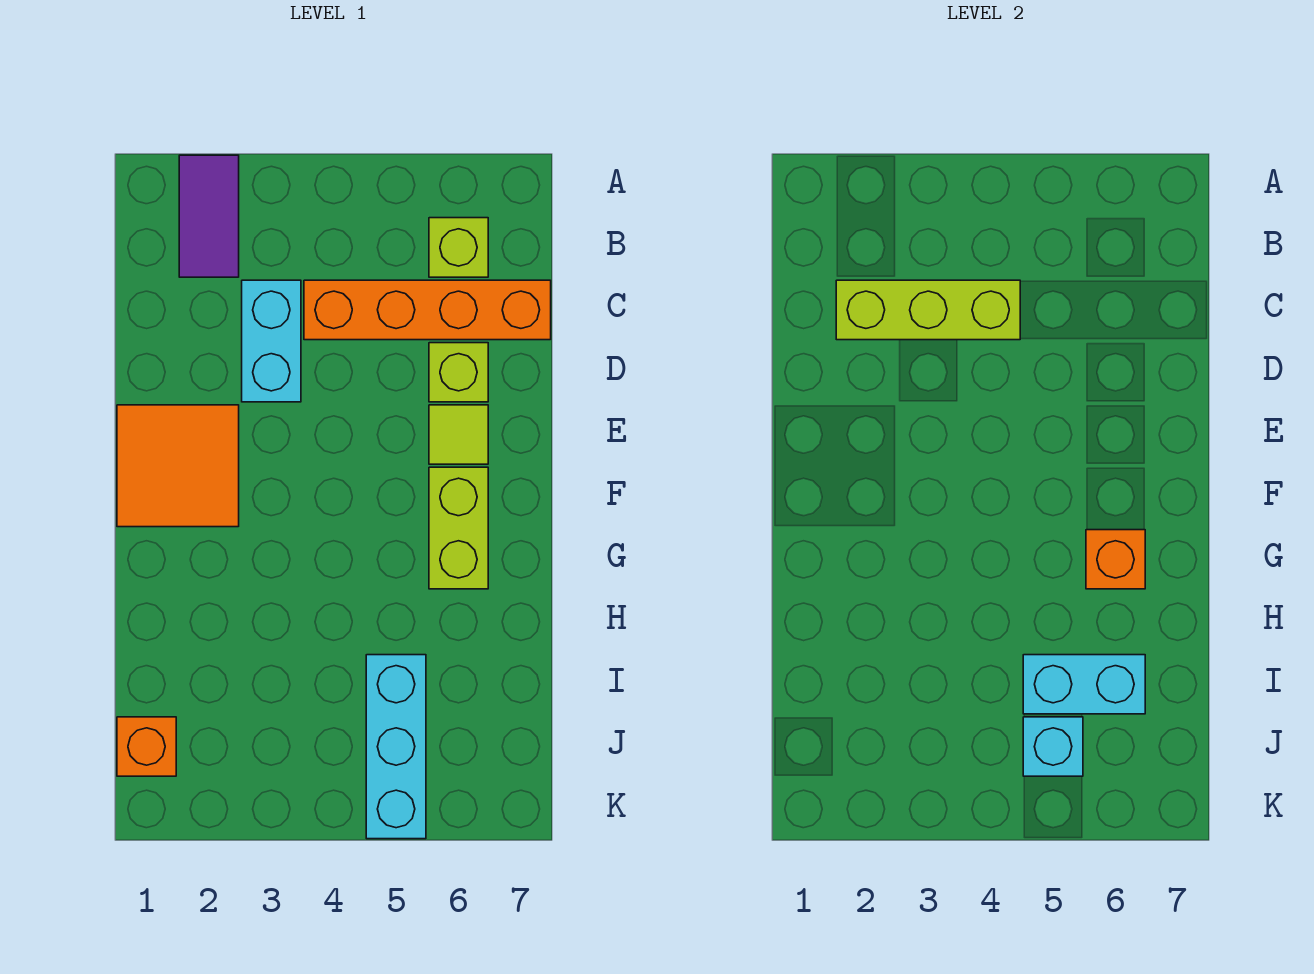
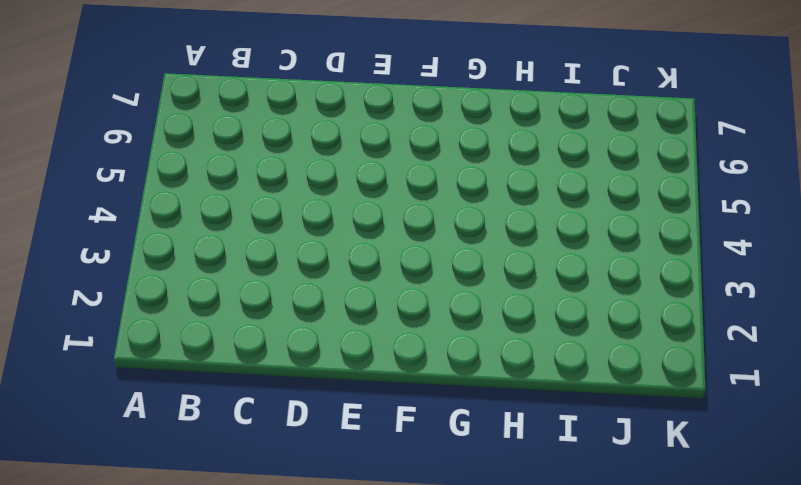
none -> purple 1x2 tile [179,155,239,277]
none -> lime 1x1 brick [429,218,488,277]
none -> cyan 1x2 brick [242,280,301,402]

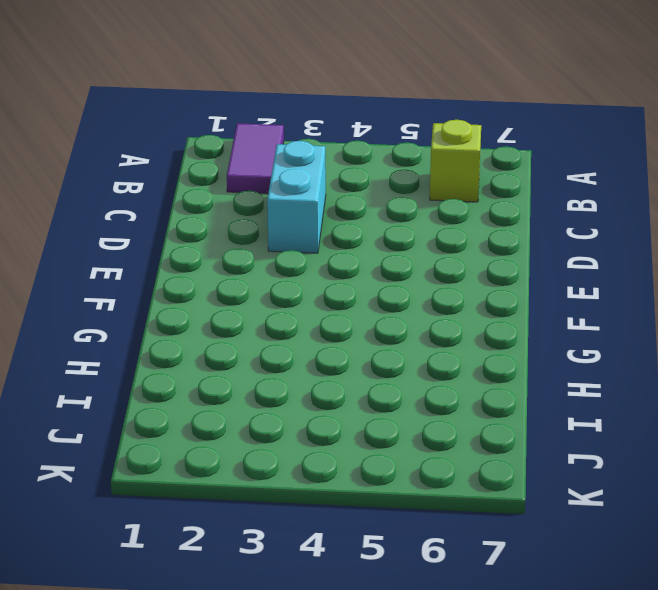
none -> orange 1x4 brick [304,280,551,340]
none -> lime 1x1 brick [429,343,488,402]
none -> orange 2x2 tile [117,405,239,527]

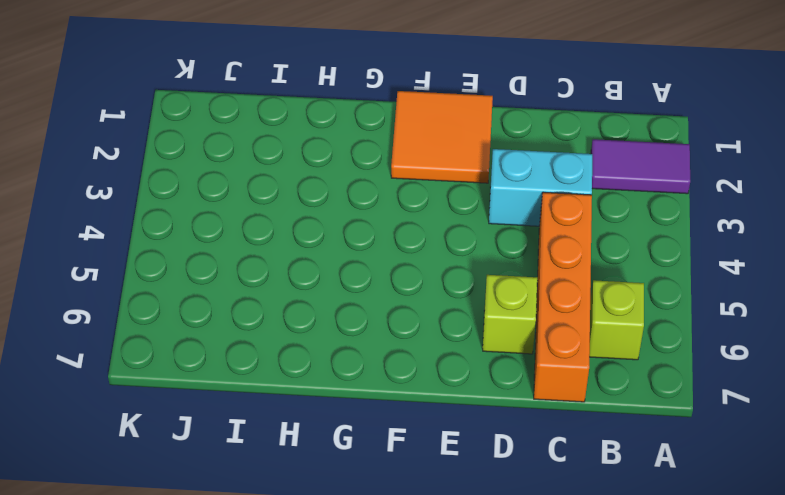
none -> lime 1x1 tile [429,405,488,464]
none -> lime 1x2 brick [429,467,488,589]
none -> cyan 1x3 brick [366,655,426,839]

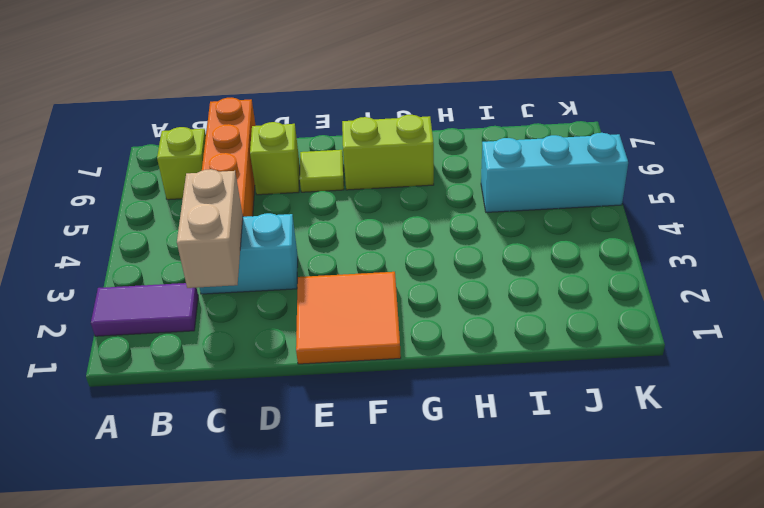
tan 1x2 brick [177,169,243,288] -> lime 1x3 brick [836,280,1020,340]
none -> orange 1x1 brick [117,717,176,776]
none -> orange 1x1 brick [1086,530,1145,589]
none -> cyan 1x2 brick [1023,655,1145,714]

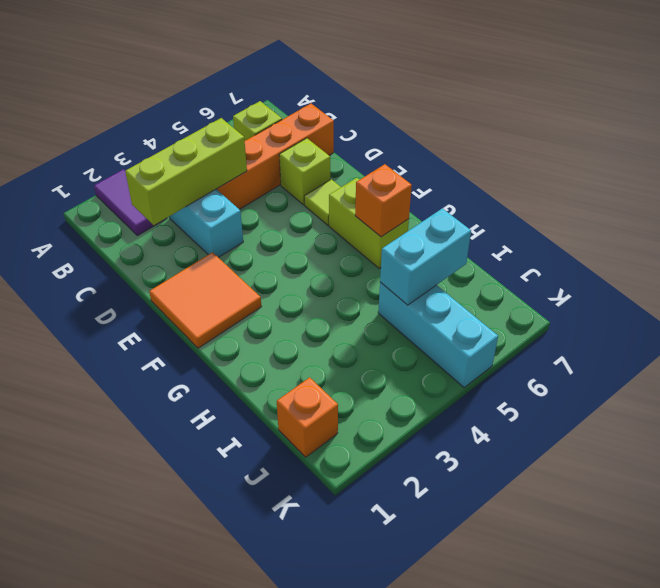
none -> cyan 1x1 brick [1023,717,1083,776]

